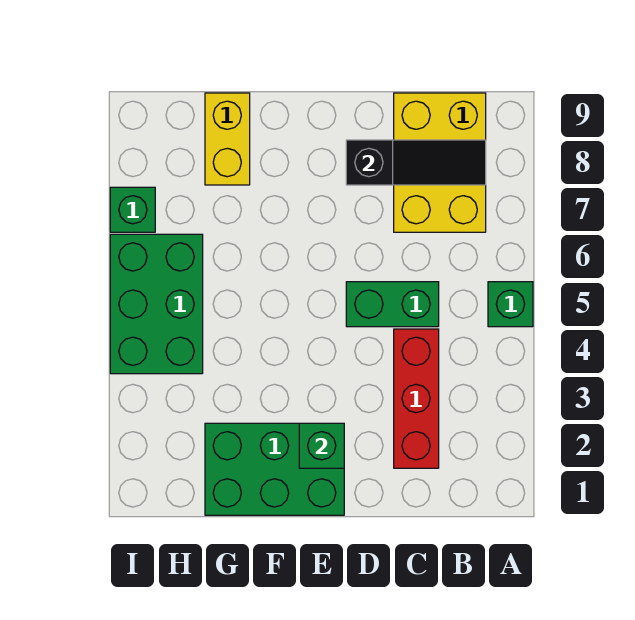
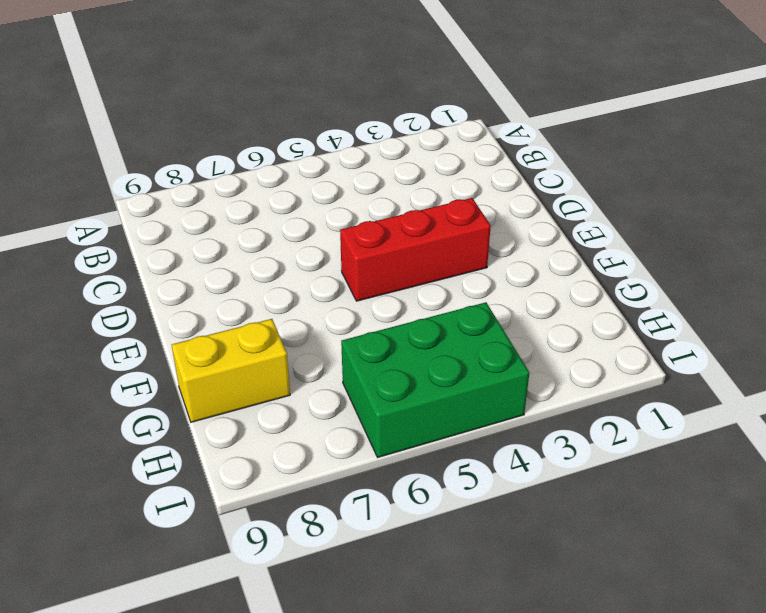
red 1x3 brick [340,198,491,301] -> red 1x3 brick moved to [394,329,439,468]
none -> green 1x1 brick [488,282,533,327]
none -> yellow 2x3 brick [394,93,486,232]

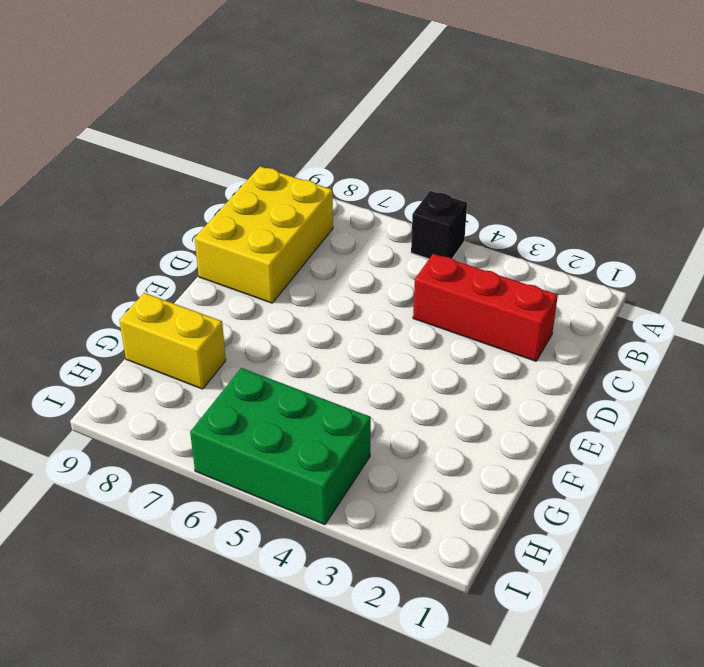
black 1x1 brick [411,191,467,259] -> green 1x1 brick [488,282,533,327]
yellow 2x3 brick [195,166,333,303] -> yellow 2x3 brick turned to [394,93,486,232]
none -> green 1x2 brick [346,282,439,327]
none -> green 2x3 brick [205,423,344,515]

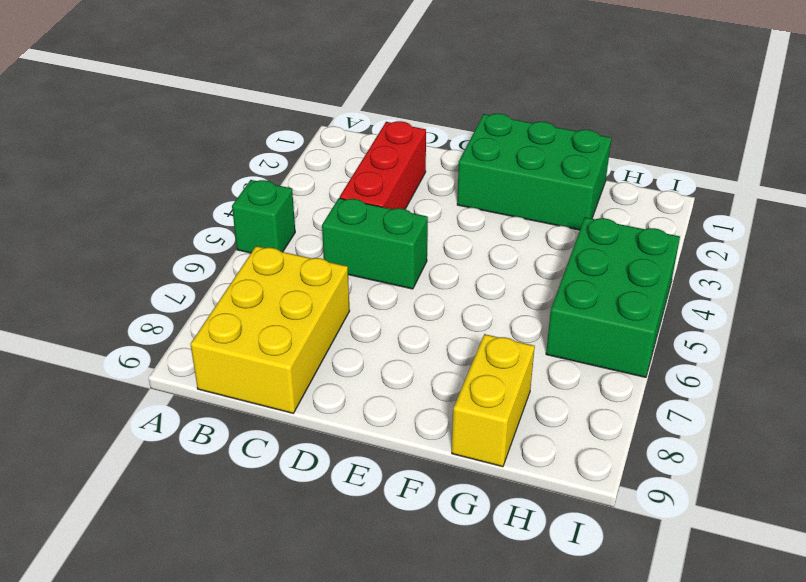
none -> green 1x1 brick [110,187,155,232]
none -> black 1x3 slope [346,140,486,185]

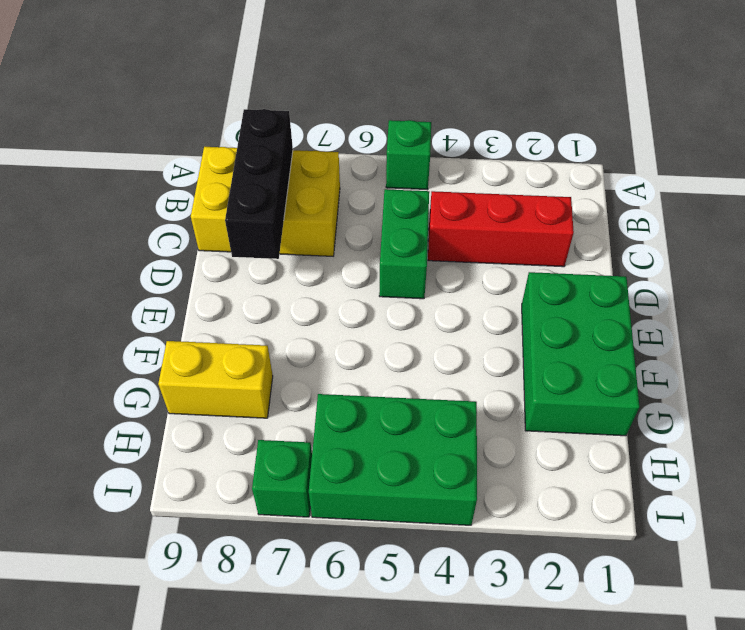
black 1x3 brick [225,109,293,259] -> black 1x3 slope [346,140,486,185]
none -> green 1x1 brick [299,423,344,468]

